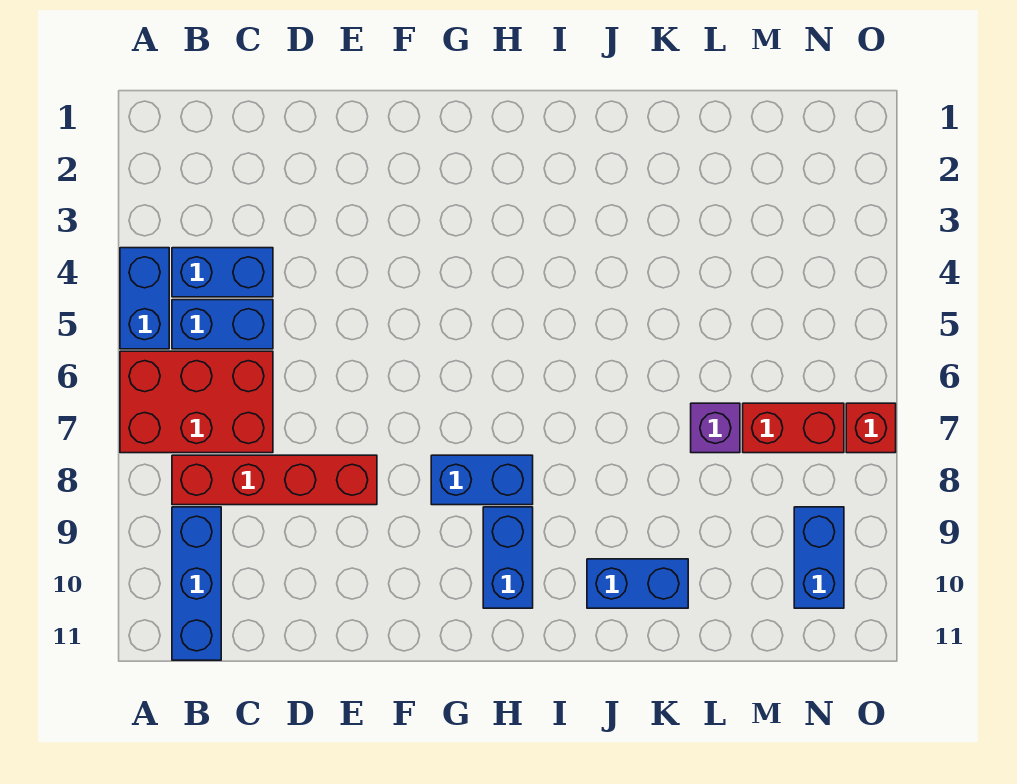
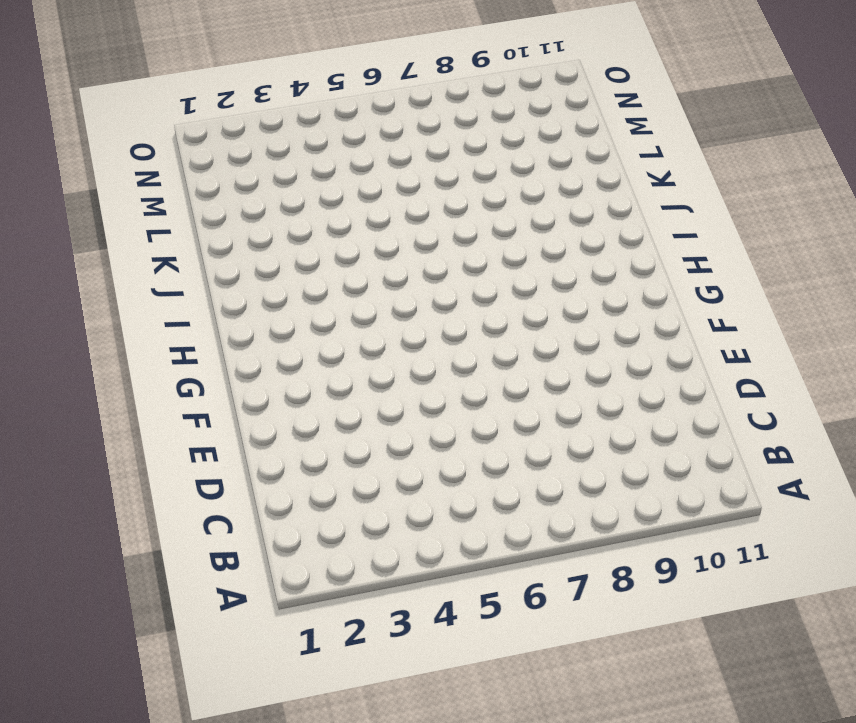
none -> blue 1x2 brick [120,248,169,349]
none -> red 2x3 brick [120,351,273,453]
none -> blue 1x2 brick [172,248,273,297]

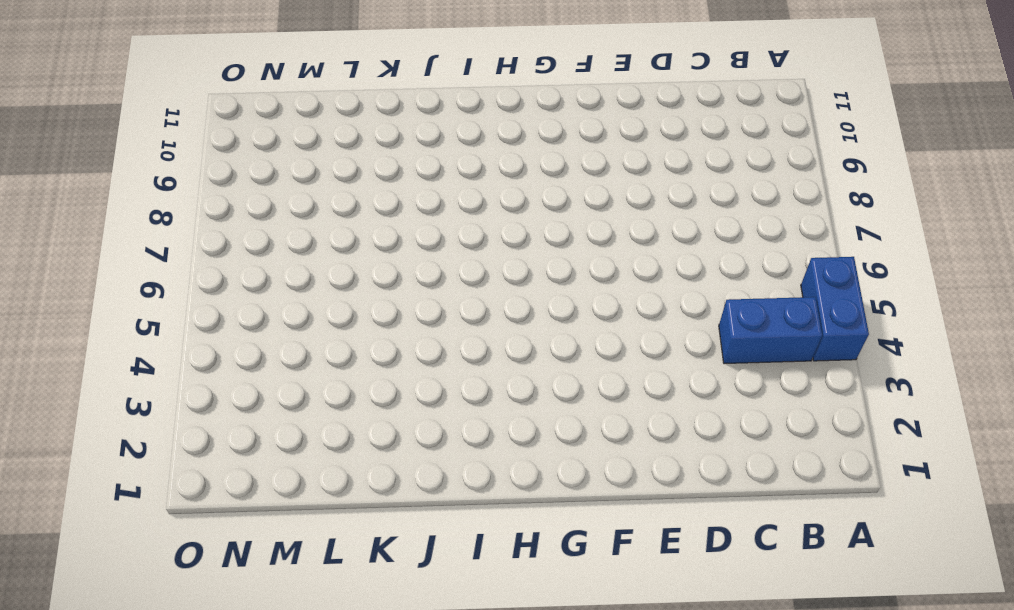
none -> red 2x3 brick [120,351,273,453]
none -> blue 1x2 brick [172,300,273,349]
none -> red 1x4 brick [172,455,377,505]

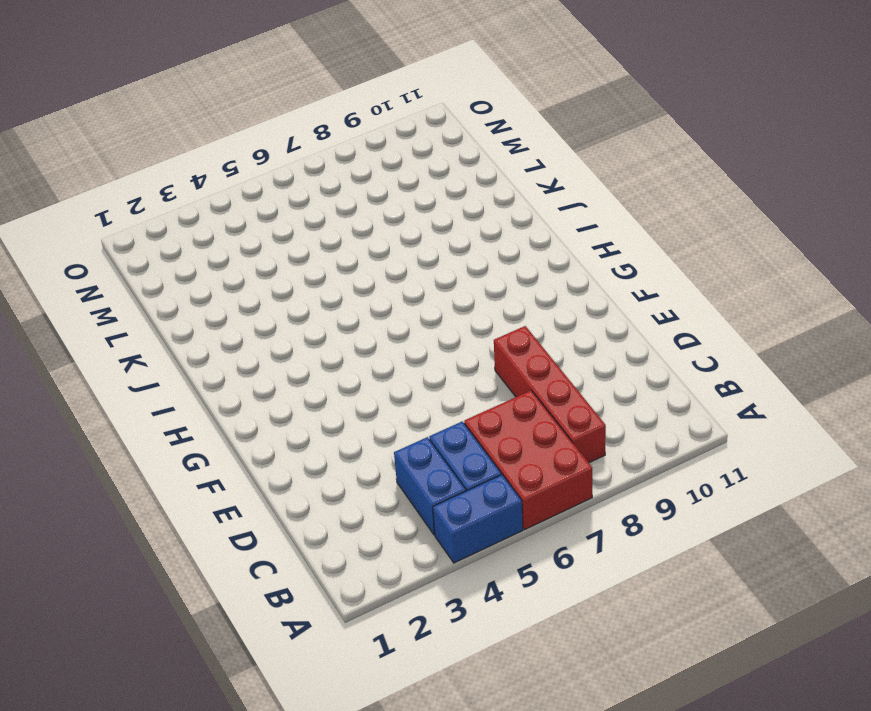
none -> blue 1x3 brick [172,507,221,660]
none -> blue 1x2 brick [431,455,533,505]
none -> blue 1x2 brick [483,507,533,608]

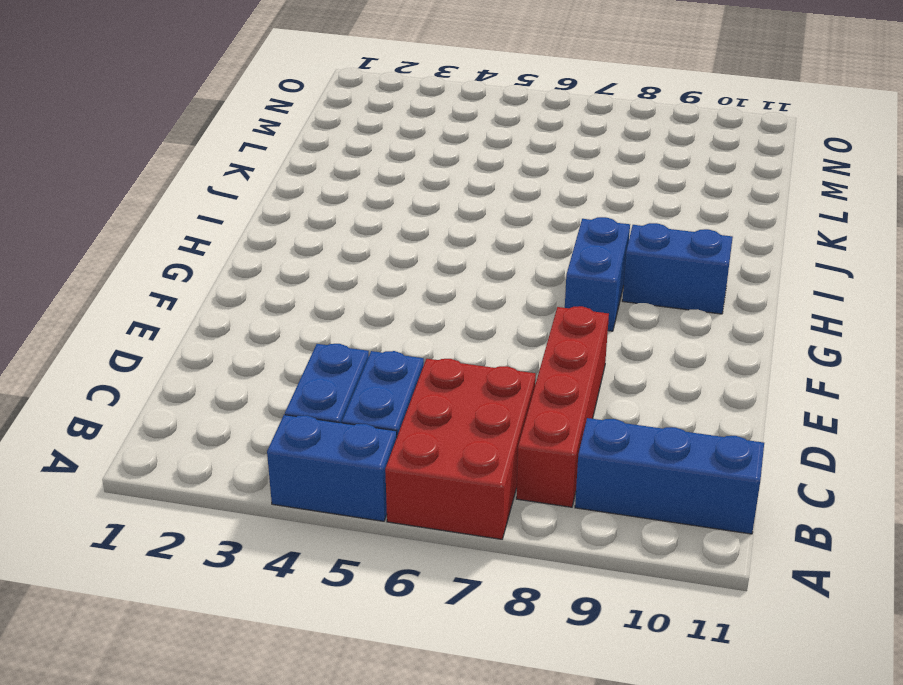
none -> blue 1x2 brick [587,559,688,608]
none -> purple 1x1 brick [691,403,740,453]
none -> red 1x2 brick [743,403,844,453]

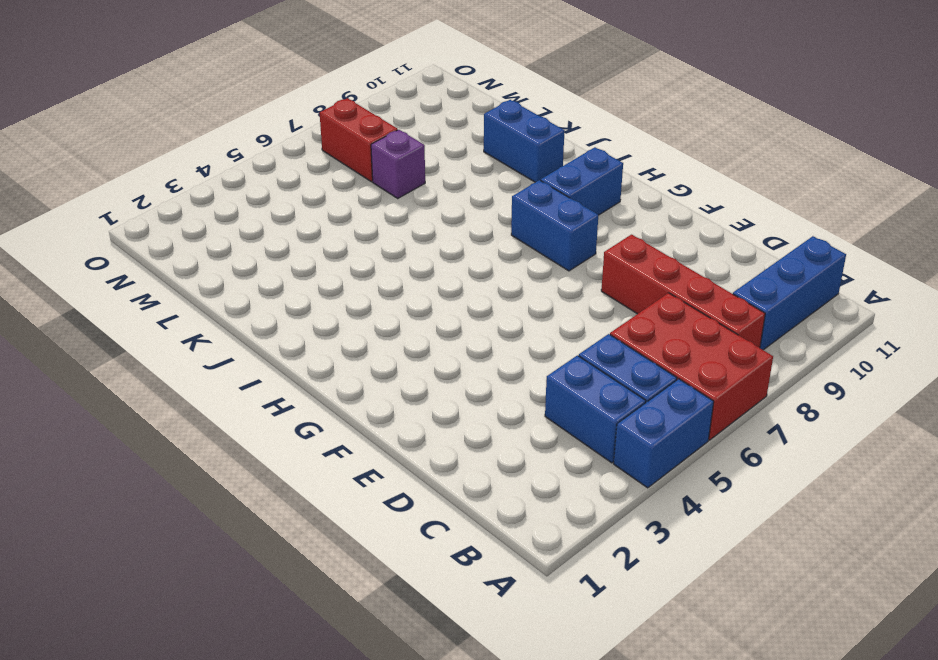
none -> blue 1x2 brick [794,507,844,608]
none -> red 1x1 brick [846,403,896,453]

